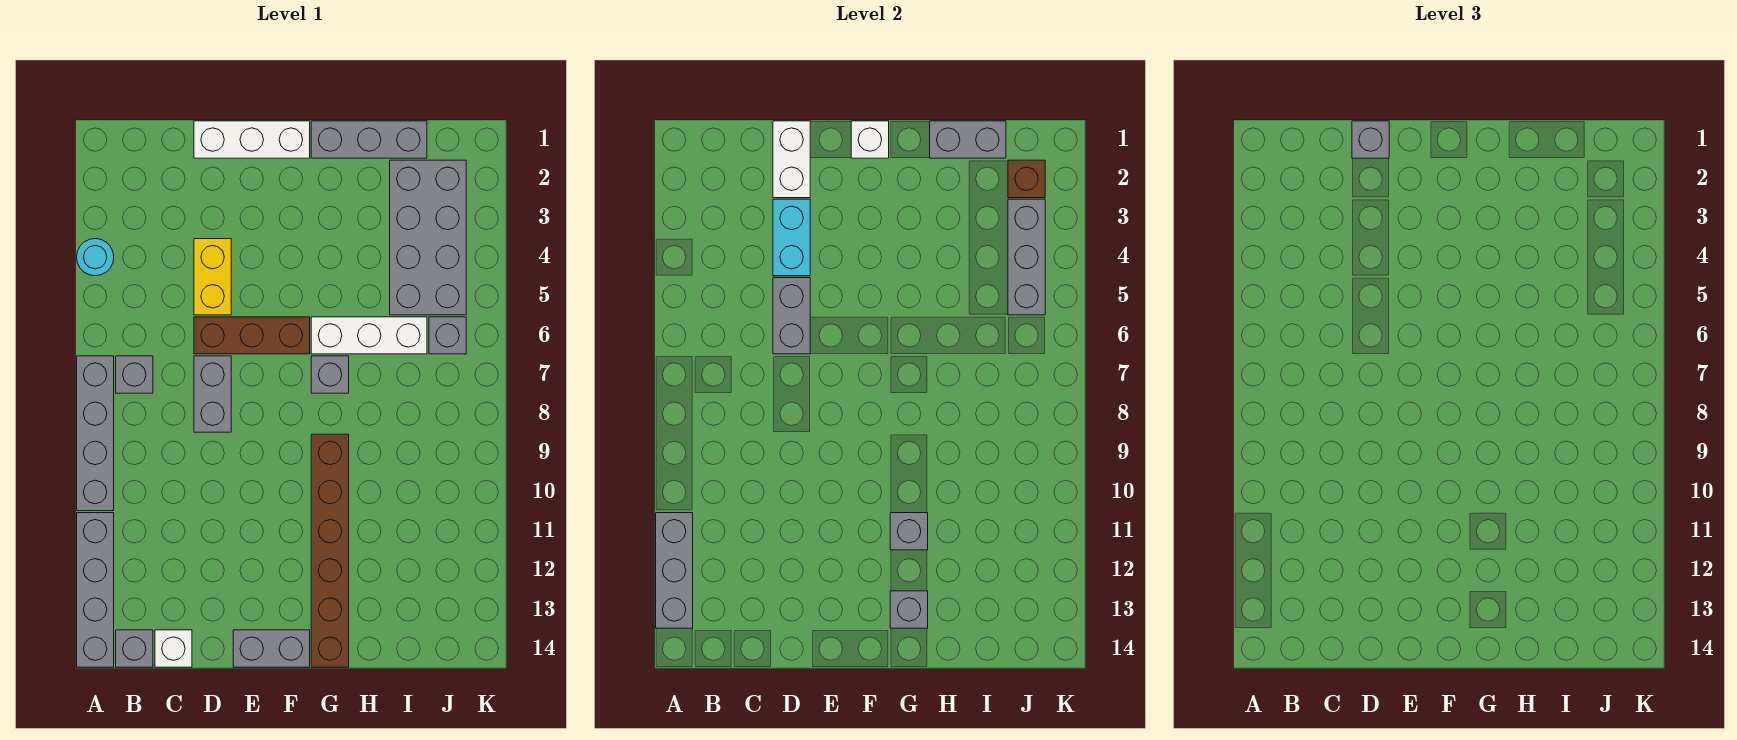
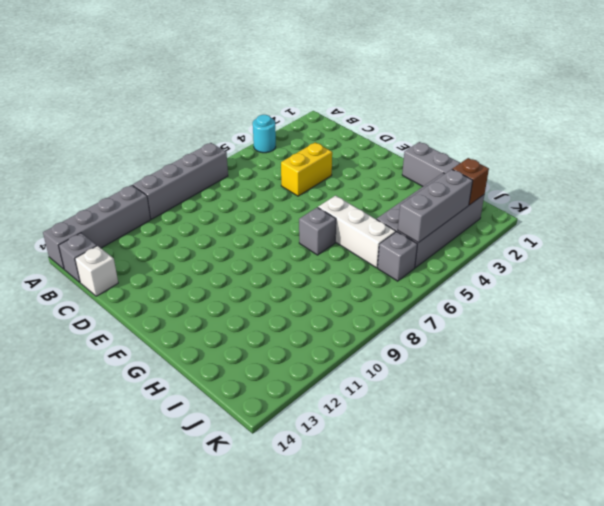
none -> grey 1x1 brick [116,356,153,393]
none -> white 1x3 brick [194,121,310,158]
none -> brown 1x3 brick [194,317,310,354]

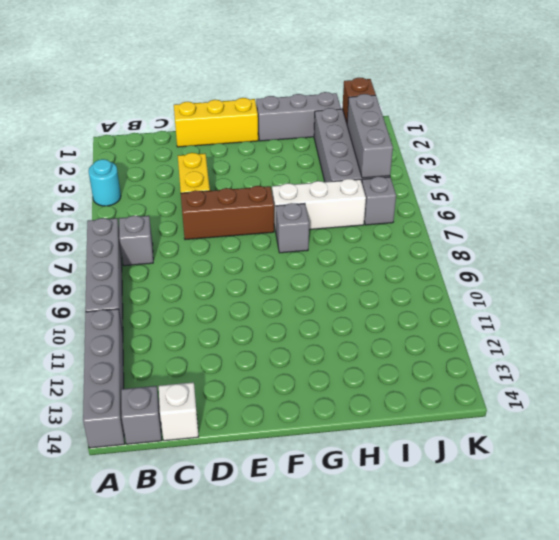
yellow 1x3 brick [174,98,258,147] -> white 1x3 brick [194,121,310,158]
none -> grey 1x2 brick [194,356,231,432]
none -> grey 1x2 brick [233,630,310,667]
none -> brown 1x6 brick [311,434,349,667]

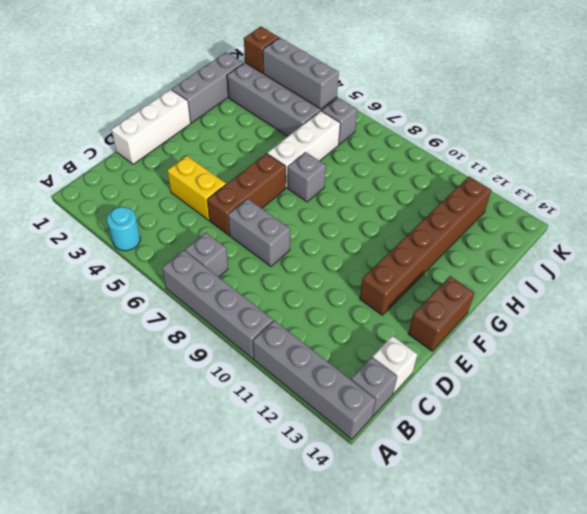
brown 1x6 brick [360,177,492,315] -> brown 1x6 brick turned to [311,434,349,667]
brown 1x2 brick [408,276,475,351] -> grey 1x2 brick [233,630,310,667]
none -> grey 1x3 brick [656,513,693,628]
none -> white 1x2 brick [773,121,810,198]
none -> cyan 1x2 brick [773,199,810,276]

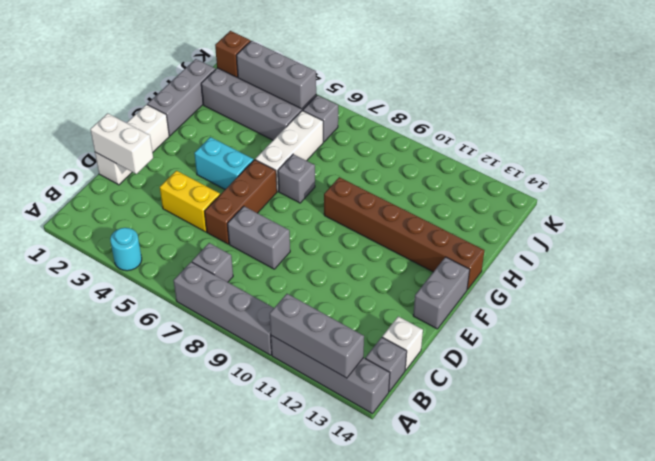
cyan 1x2 brick [194,137,254,189] -> cyan 1x2 brick moved to [773,199,810,276]
none -> grey 1x2 brick [773,278,810,354]
none -> white 1x1 brick [851,121,889,158]
none -> grey 1x1 brick [890,513,928,550]

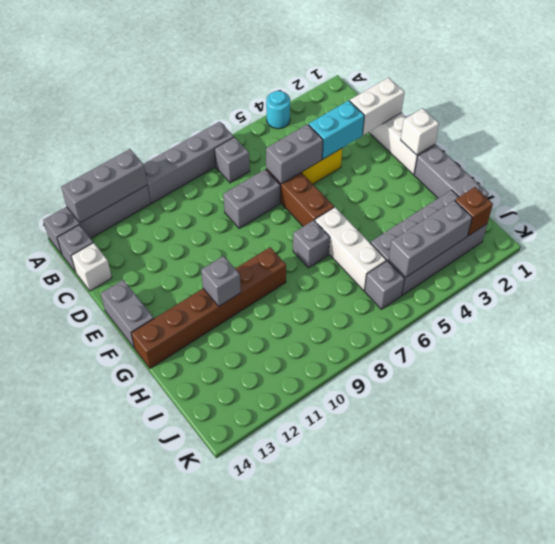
none -> grey 1x1 brick [890,591,928,628]
none -> grey 1x2 brick [930,121,1006,158]
none -> grey 1x1 brick [1352,121,1389,158]

